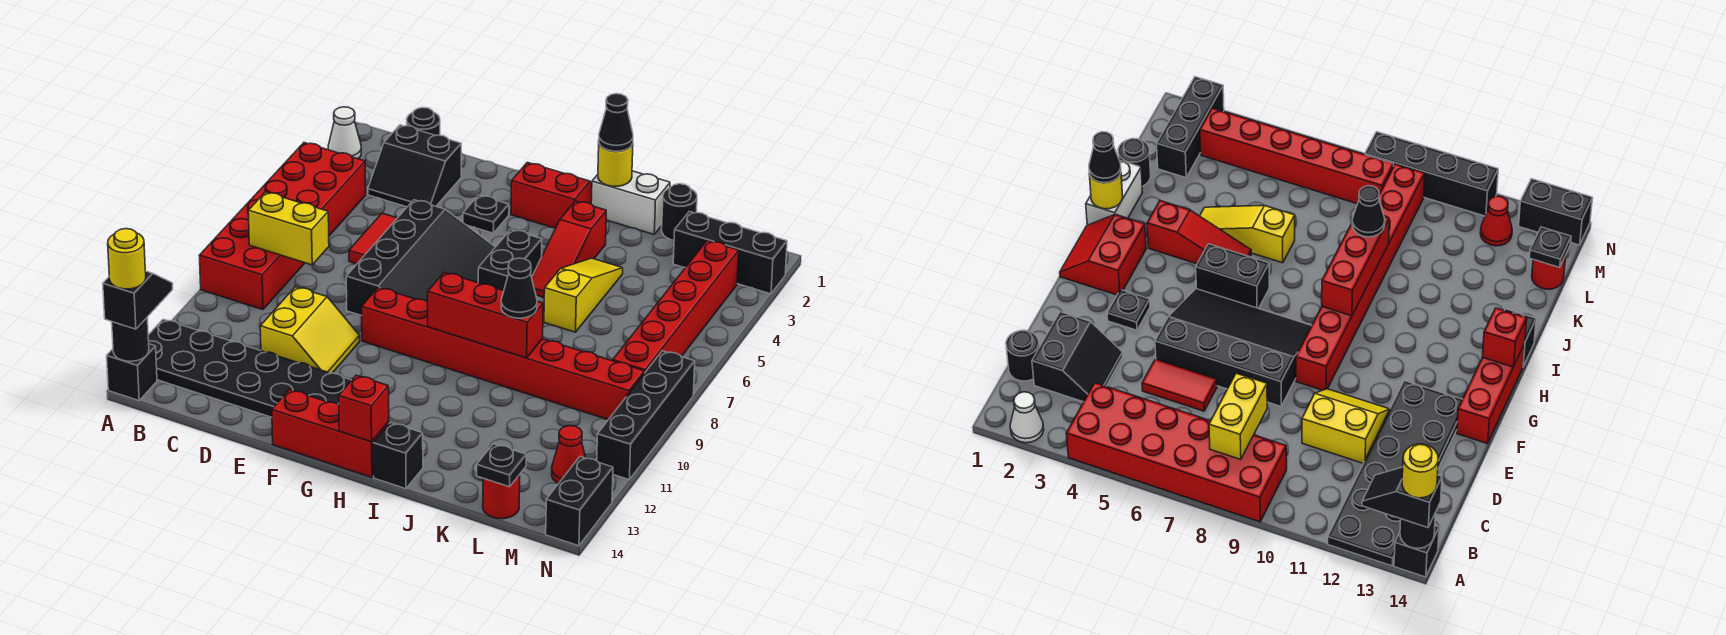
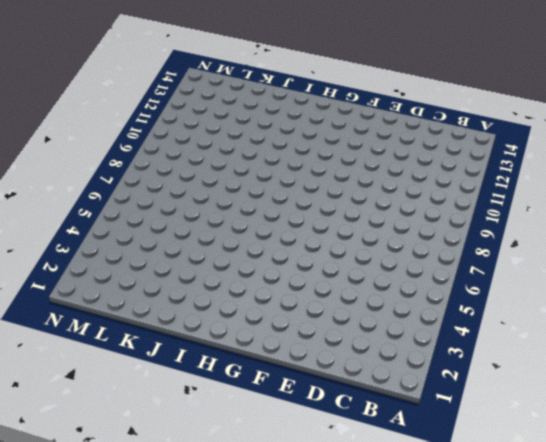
none -> white 1x1 cone [328,107,361,159]
none -> red 2x6 brick [199,143,366,310]
none -> black 2x6 plate [148,319,351,417]
none -> black 1x1 brick [107,344,157,401]

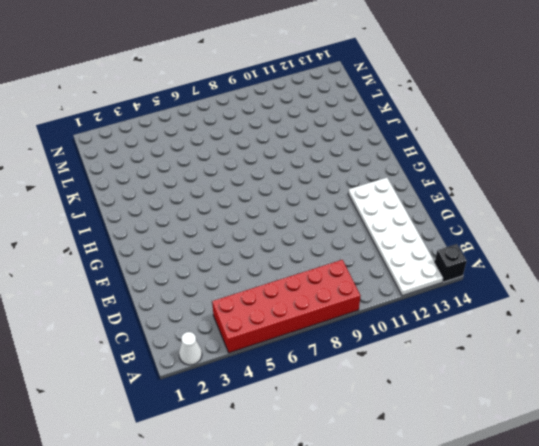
white 2x6 plate [348,178,443,296] -> black 2x6 plate [148,319,351,417]
none -> black 1x1 round brick [407,108,440,136]
none -> black 2x2 slope [368,125,461,207]
none -> red 1x2 tile [349,213,397,264]
none -> yellow 2x2 slope [260,287,360,373]

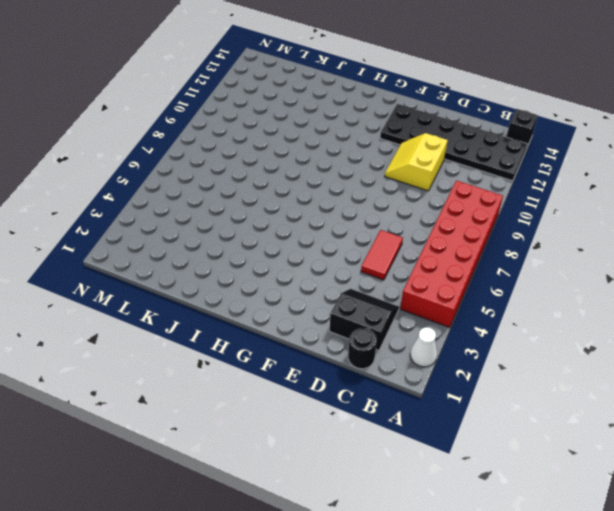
none -> black 3x4 slope [346,200,495,316]
none -> black 1x1 plate [463,195,509,233]
none -> red 1x8 brick [362,287,644,420]
none -> red 1x3 brick [272,390,389,477]

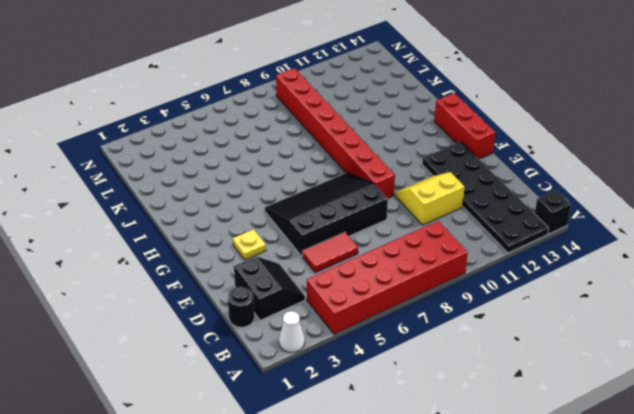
yellow 1x1 plate [233,229,266,260] -> black 1x1 plate [463,195,509,233]
none -> red 2x2 slope [511,162,592,228]
none -> black 1x2 brick [478,229,542,291]
none -> white 1x2 brick [591,171,670,234]
none -> red 1x3 slope [532,201,606,298]

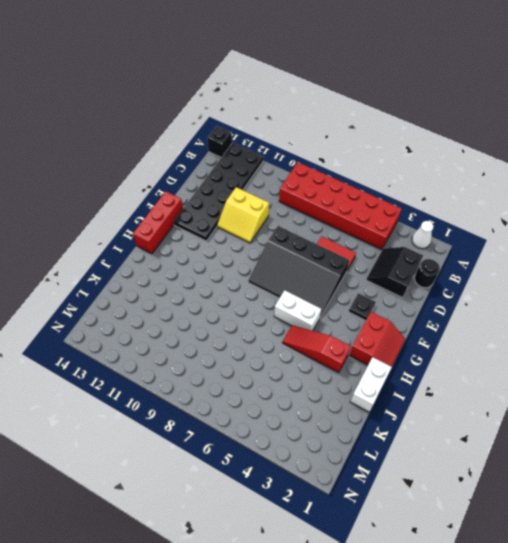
white 1x2 brick [274,290,321,331] -> black 1x2 brick [478,229,542,291]
none -> red 1x8 brick [362,287,644,420]
none -> black 1x1 brick [373,422,423,489]
none -> yellow 1x3 slope [544,258,623,332]
none -> black 1x1 round brick [662,184,697,240]

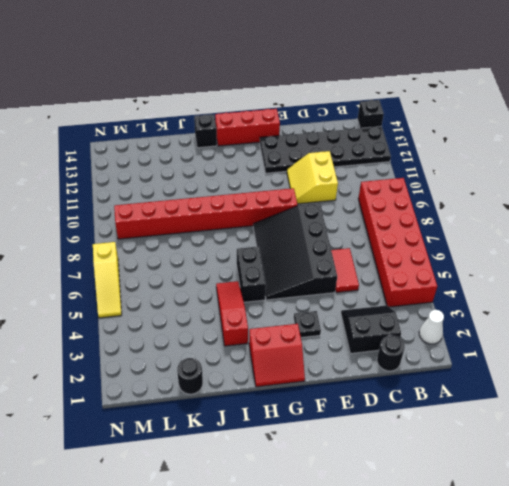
yellow 1x3 slope [93,242,122,318] -> yellow 1x3 slope moved to [544,258,623,332]
none -> white 1x2 brick [591,171,670,234]
none -> black 1x3 brick [673,211,787,294]
none -> red 1x1 round brick [483,475,520,519]
none -> red 1x6 brick [613,241,739,373]

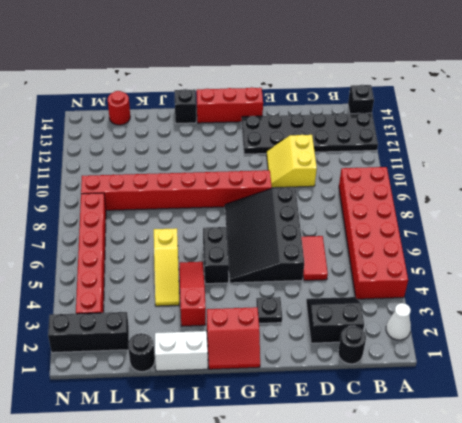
none -> red 1x1 cone [552,426,585,483]
none -> black 1x4 brick [597,351,695,479]
none -> black 1x2 brick [546,457,613,546]
none -> black 1x1 round brick [112,317,149,361]

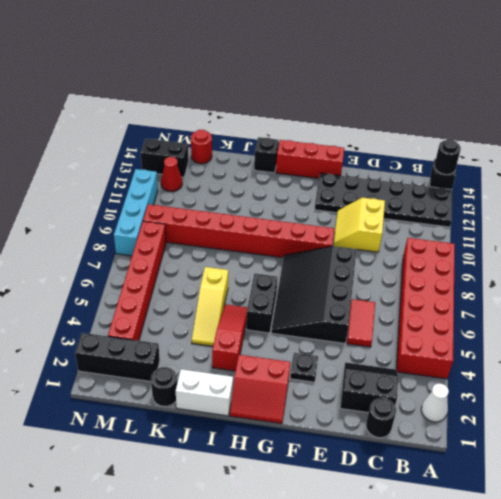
black 1x2 brick [141,139,188,177] -> black 1x2 brick turned to [546,457,613,546]
cyan 1x4 brick [114,169,158,256] -> black 1x4 brick [597,351,695,479]
none -> yellow 1x2 brick [248,192,329,265]
none -> red 1x3 brick [428,272,543,358]
none -> red 1x1 brick [339,375,389,442]
none -> yellow 1x1 round brick [598,144,633,186]

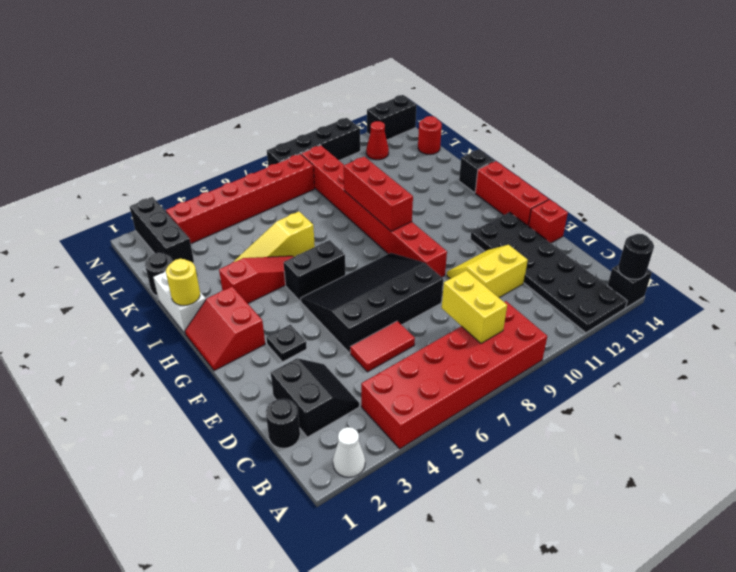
red 1x1 brick [529,199,568,243] -> red 1x1 brick moved to [339,375,389,442]
none -> black 1x1 plate [477,444,526,487]
none -> black 1x2 slope [103,271,173,329]
none -> black 1x1 cone [599,94,633,151]
none -> black 1x1 cone [501,258,537,318]

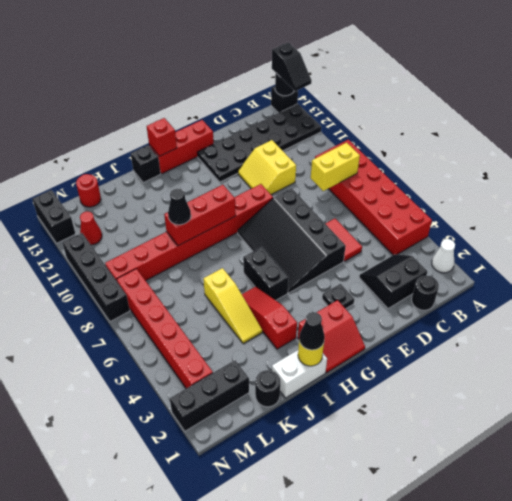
none -> black 1x1 plate [477,444,526,487]
none -> yellow 1x1 round brick [108,229,146,289]

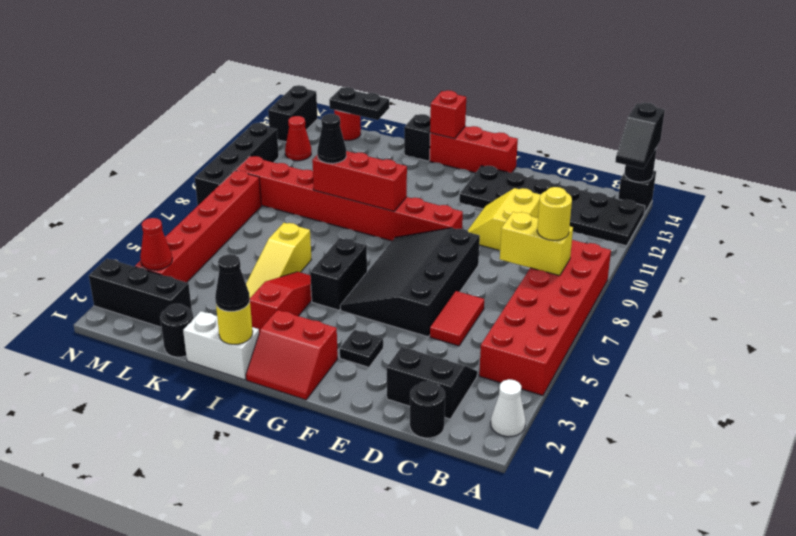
yellow 1x1 round brick [537,187,572,240] -> yellow 1x1 round brick moved to [108,229,146,289]
black 1x2 plate [329,87,389,120] -> black 1x1 plate [477,444,526,487]
red 1x1 cone [140,218,172,270] -> none

